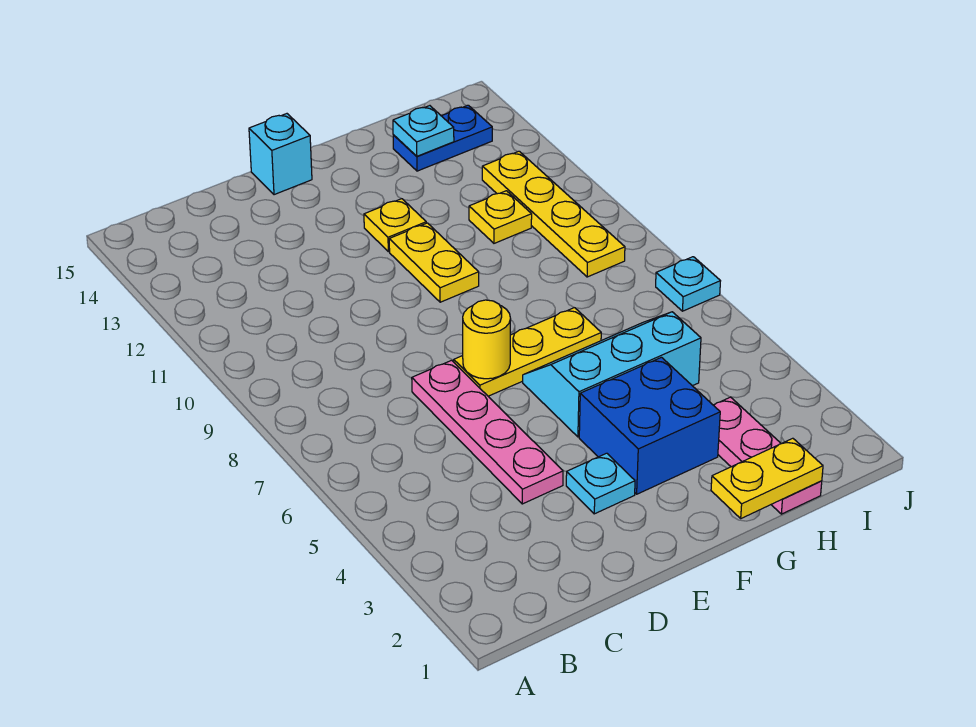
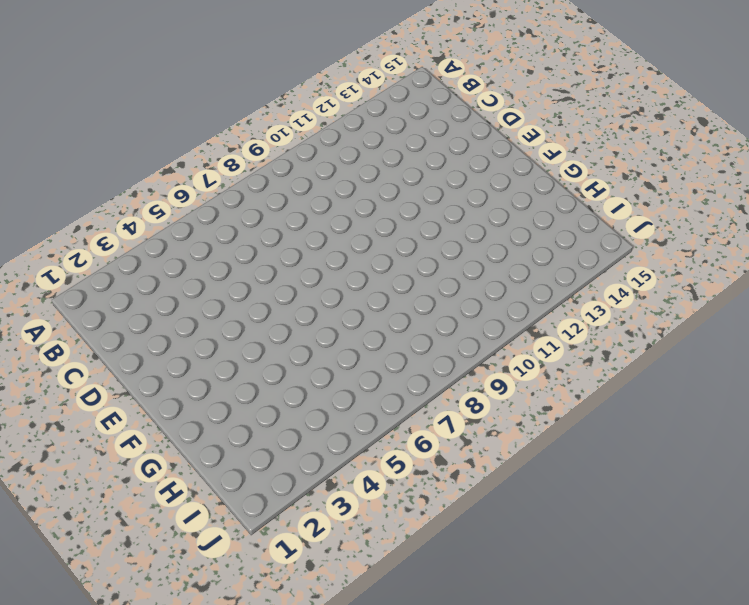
none -> pink 1x4 plate [412,360,563,504]
none -> cyan 1x1 plate [566,453,635,514]
none -> yellow 1x3 plate [454,308,601,396]

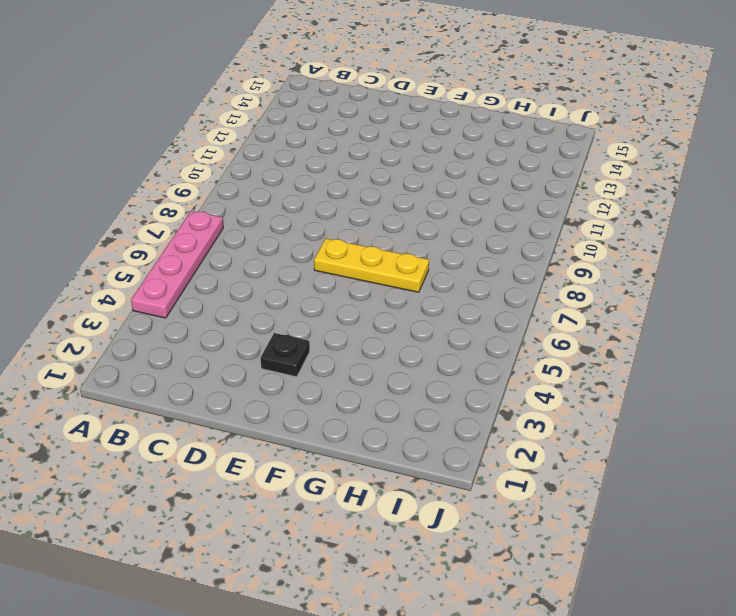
pink 1x4 plate [131,211,223,318] -> pink 1x4 plate moved to [412,360,563,504]
black 1x1 plate [261,333,310,377] -> cyan 1x1 plate [566,453,635,514]
none -> cyan 1x1 brick [249,114,312,195]
none -> blue 2x2 brick [579,357,720,494]
none -> cyan 2x3 slope [523,312,701,437]

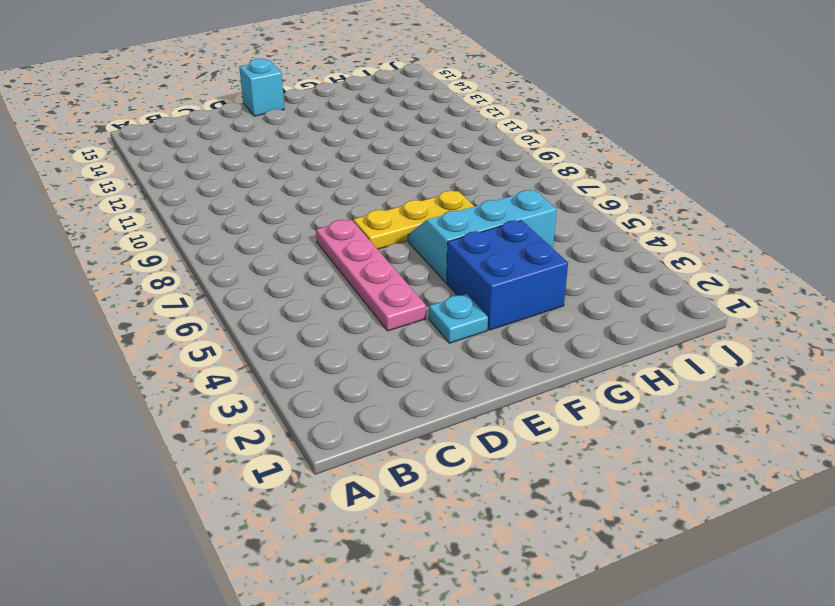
none -> yellow 1x2 plate [389,223,479,302]
none -> yellow 1x1 plate [364,199,426,252]
none -> pink 1x3 plate [714,397,822,514]

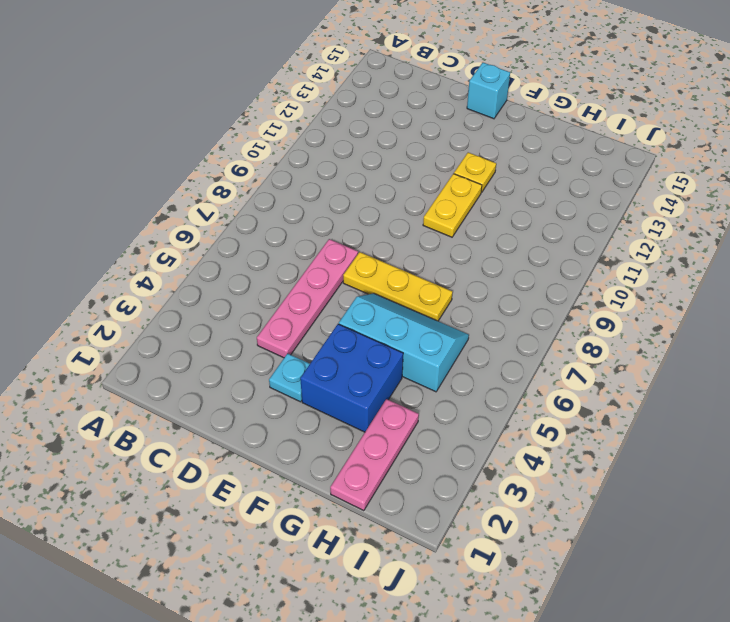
none -> yellow 1x1 plate [469,191,532,243]
none -> blue 1x2 plate [393,105,492,171]
none -> yellow 1x4 plate [482,151,625,277]

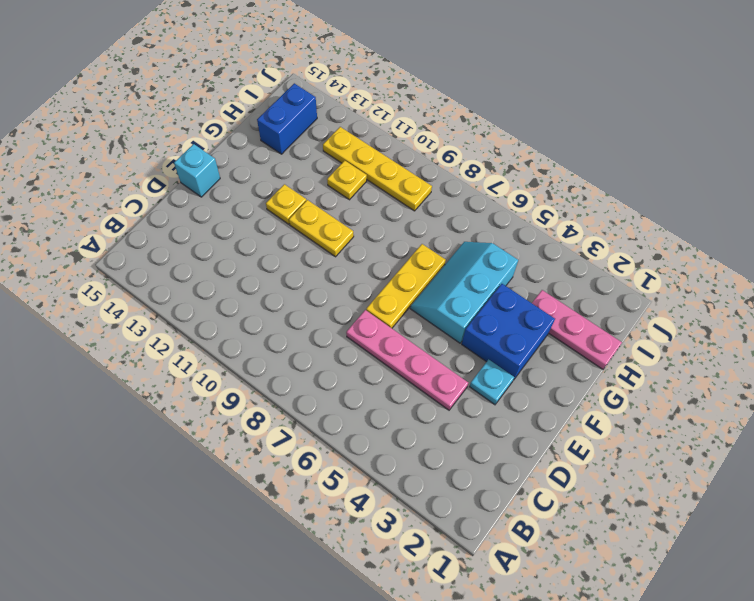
blue 1x2 brick [257,83,317,154] -> blue 1x2 plate [393,105,492,171]
none -> cyan 1x1 plate [656,257,720,311]
none -> yellow 1x1 round brick [463,300,511,379]
none -> yellow 1x2 plate [711,438,823,518]

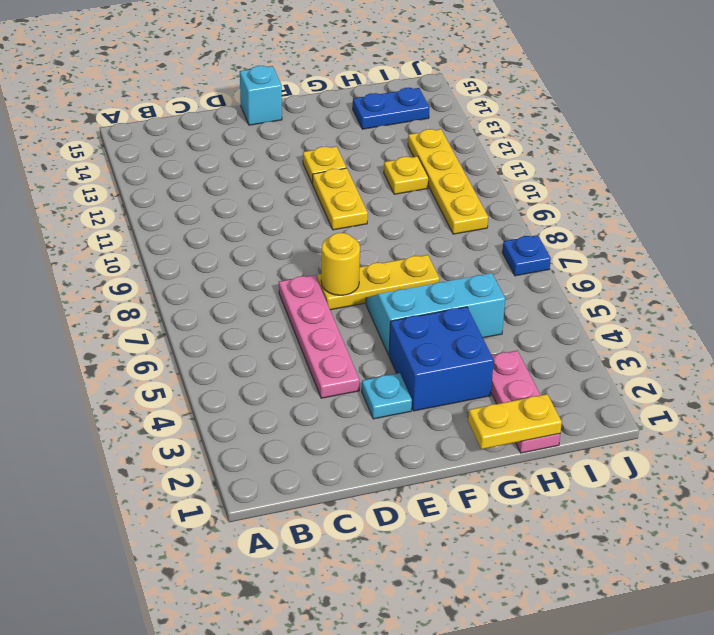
blue 1x1 plate [502,235,551,276] -> cyan 1x1 plate [656,257,720,311]
none -> cyan 1x1 plate [393,106,454,156]

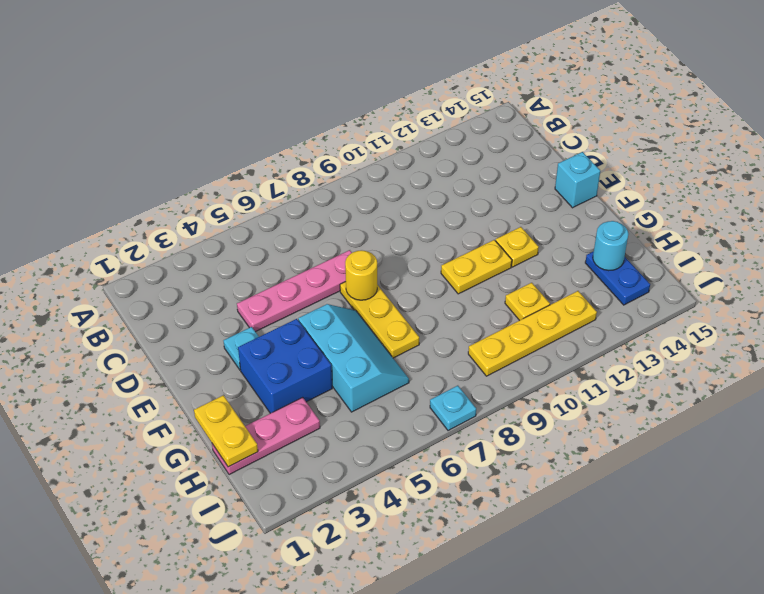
cyan 1x1 round brick [593,221,628,271] -> cyan 1x1 plate [393,106,454,156]

